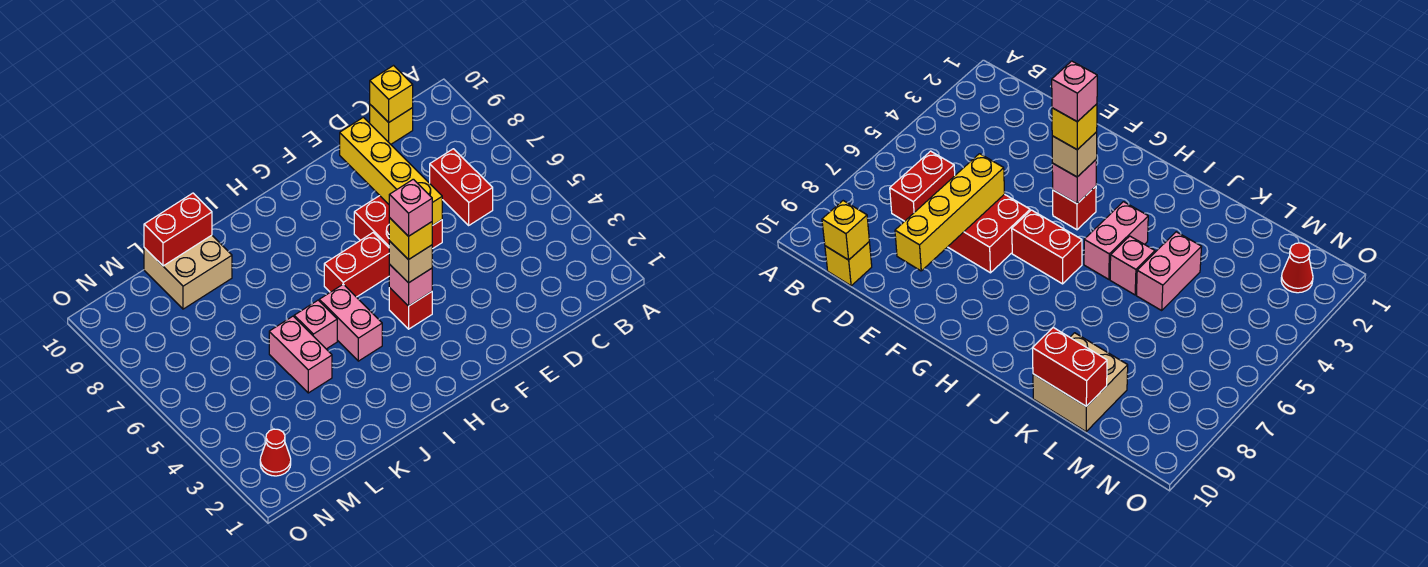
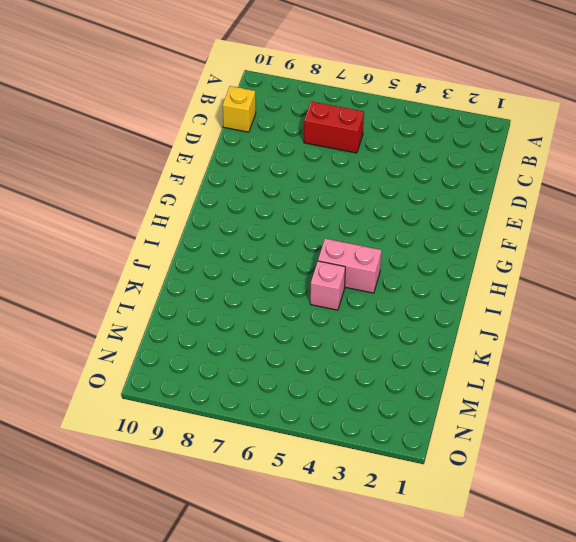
none -> red 2x2 brick [354,196,442,249]
none -> red 1x1 brick [389,287,432,329]
none -> red 1x2 brick [324,233,389,297]

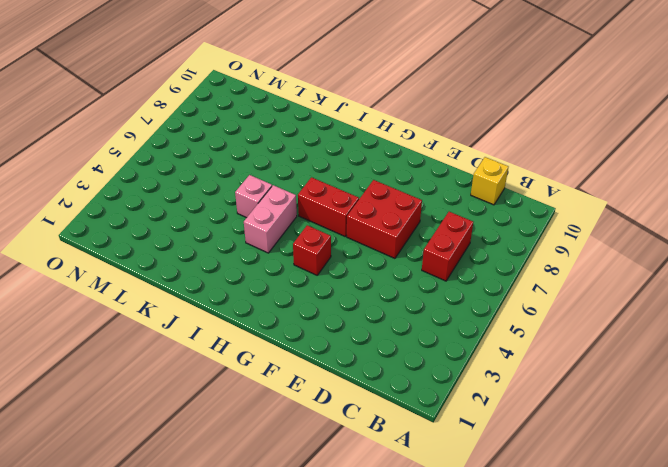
none -> pink 1x2 brick [269,316,332,393]
none -> tan 2x2 brick [144,235,232,309]
none -> red 1x1 cone [260,429,291,476]

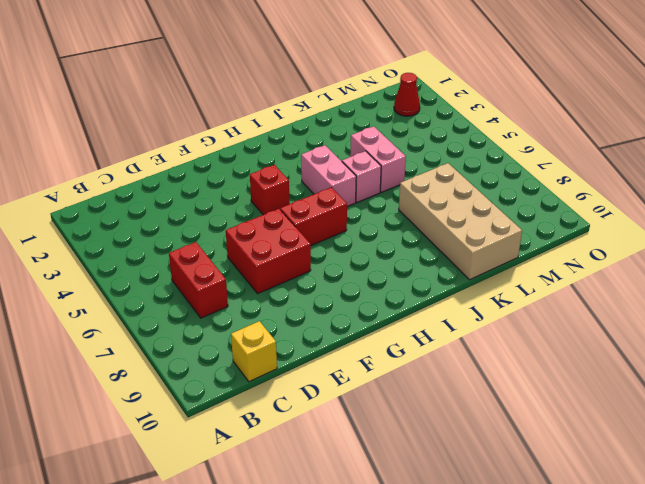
tan 2x4 brick [399,163,522,280] -> tan 2x2 brick [144,235,232,309]
none -> yellow 1x1 brick [370,66,413,122]
none -> yellow 1x4 brick [340,117,442,226]
none -> pink 1x1 brick [389,264,432,306]

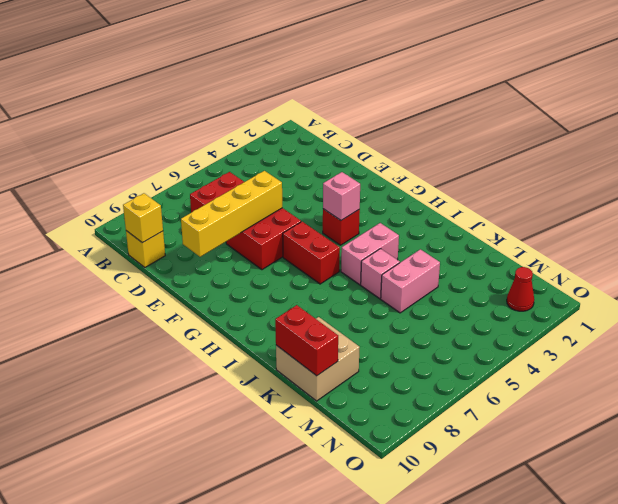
none -> tan 1x1 brick [389,241,432,283]
none -> yellow 1x1 brick [389,218,432,260]
none -> pink 1x1 brick [389,179,432,236]

